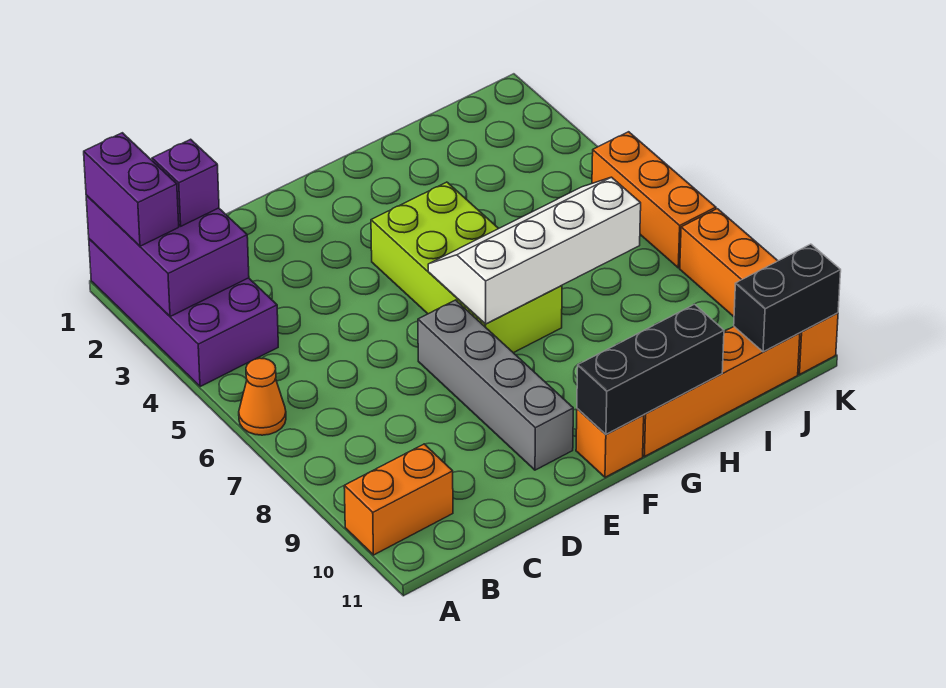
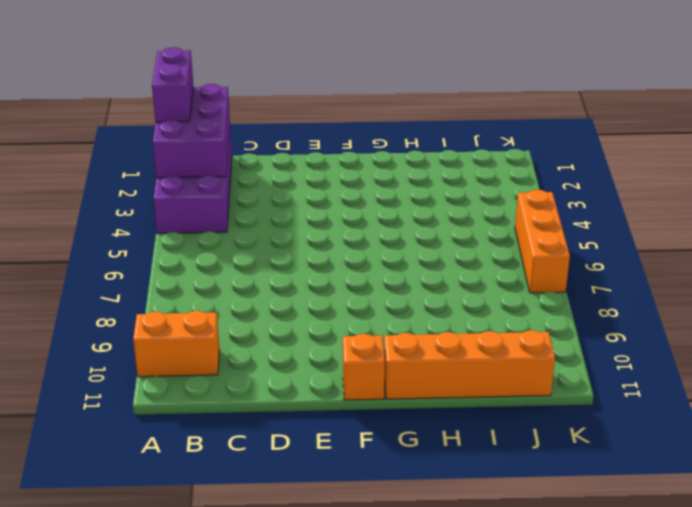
none -> orange 1x1 cone [239,358,286,435]
none -> grey 1x4 brick [418,300,573,470]
none -> lime 2x4 brick [371,182,562,353]

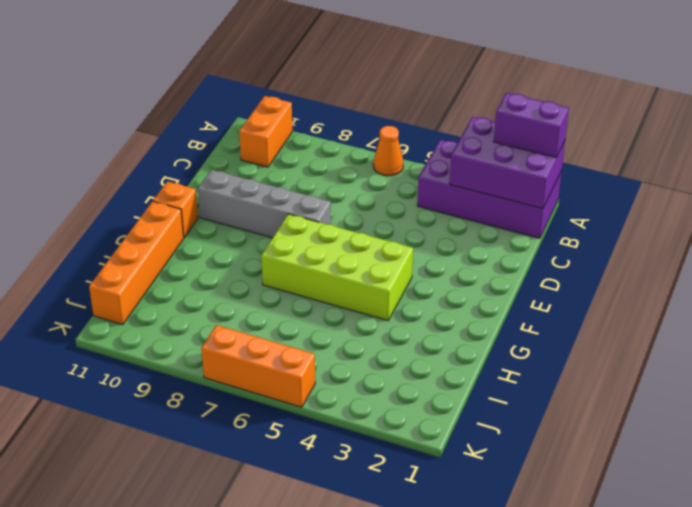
none -> orange 1x4 brick [680,209,838,374]
none -> white 2x4 slope [428,177,641,324]
none -> black 1x3 brick [577,304,724,434]

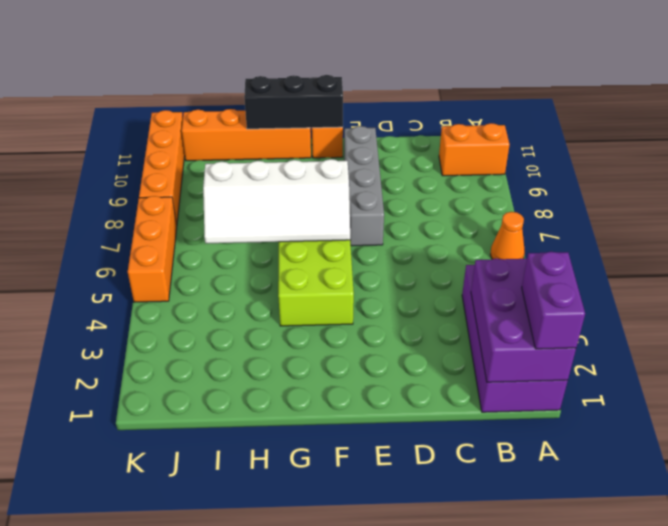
none -> black 1x2 brick [734,244,841,352]
none -> purple 1x1 brick [152,139,219,226]

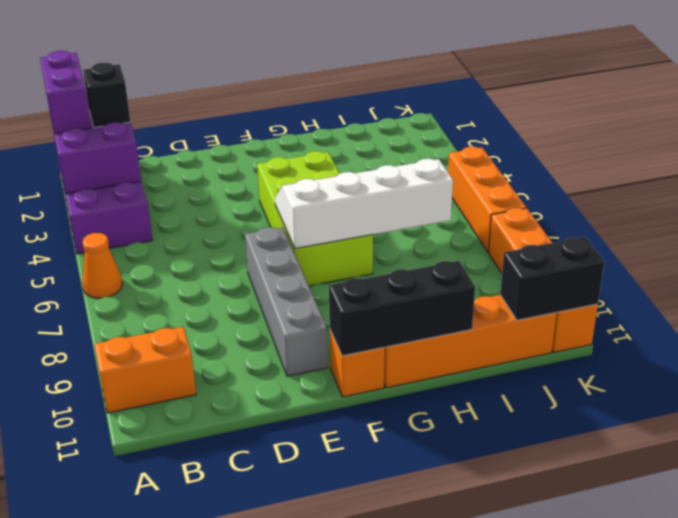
black 1x1 brick [83,63,130,128] -> purple 1x1 brick [152,139,219,226]

